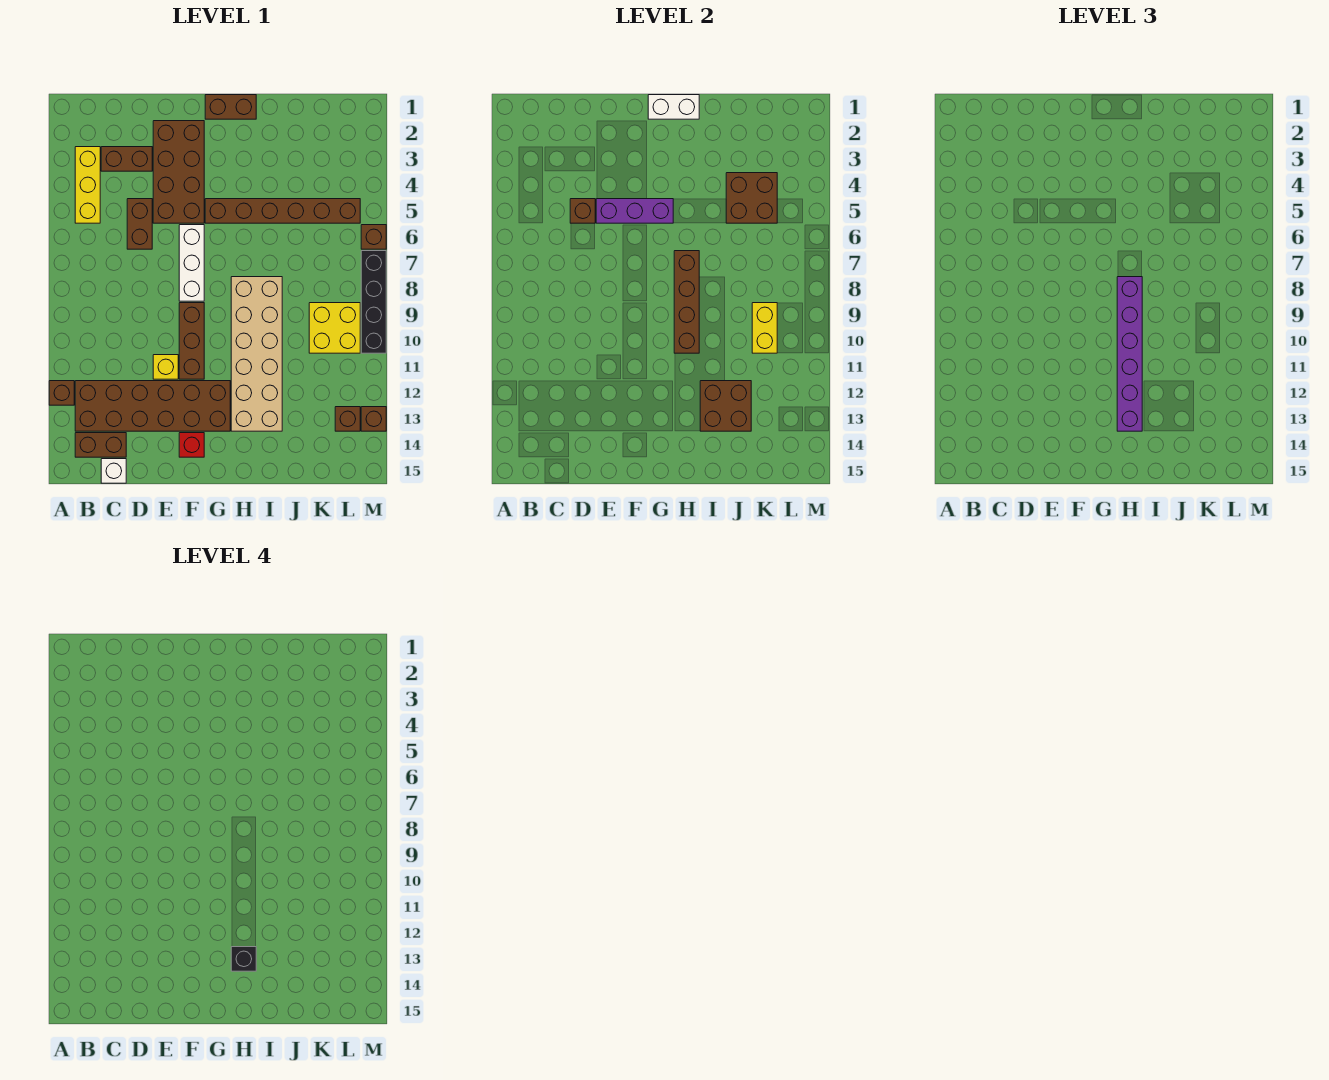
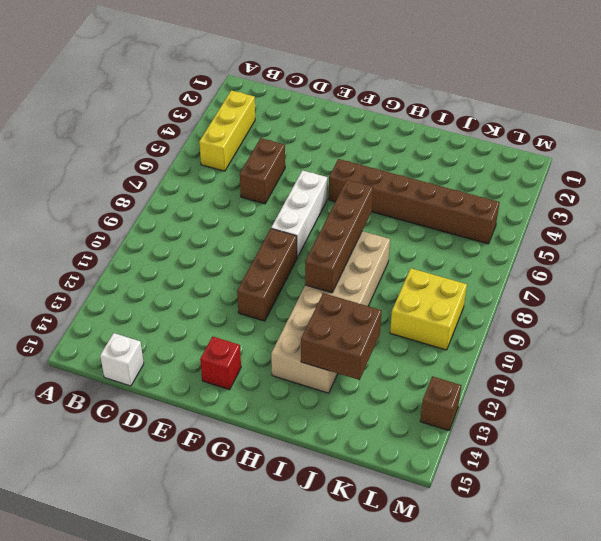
none -> brown 1x1 brick [49,381,74,405]
none -> brown 2x6 brick [75,381,230,431]
none -> brown 1x2 brick [75,433,126,457]

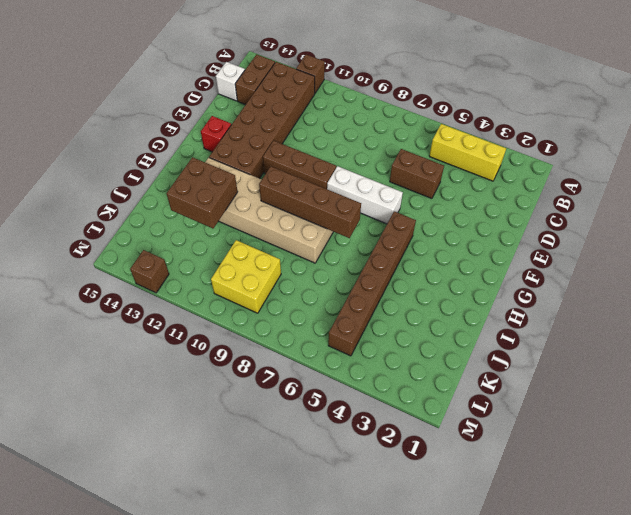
none -> brown 1x2 brick [101,147,152,171]
none -> brown 2x4 brick [153,121,204,223]
none -> yellow 1x1 brick [153,355,178,379]

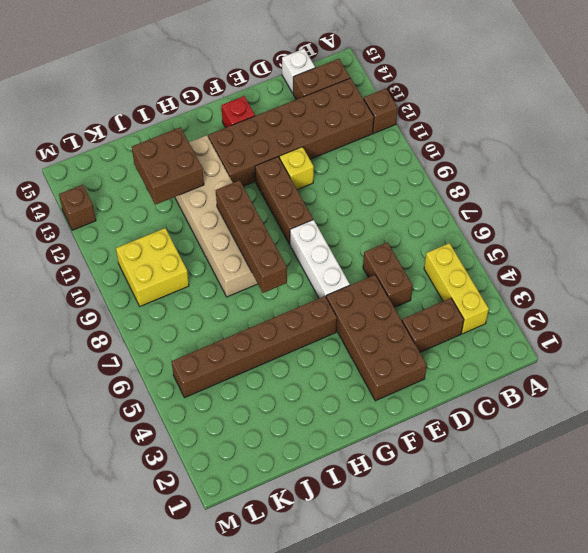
none -> brown 1x2 brick [205,95,256,119]
none -> brown 1x1 brick [335,407,360,431]
none -> brown 1x1 brick [361,225,386,249]

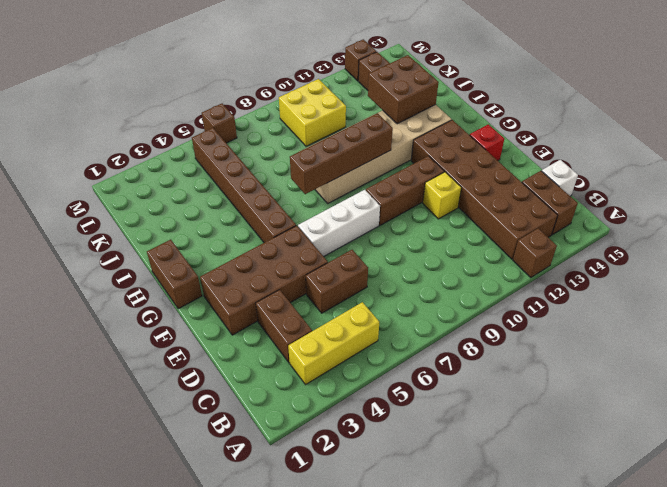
none -> black 1x4 brick [361,251,386,353]
none -> brown 1x1 brick [570,199,595,223]
none -> purple 1x3 brick [596,199,673,223]

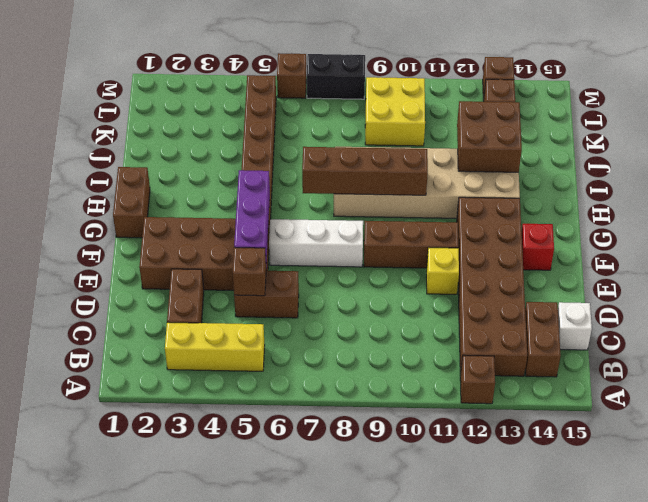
black 1x2 brick [306,54,365,99] -> black 1x4 brick [361,251,386,353]
none -> white 1x2 brick [648,95,699,119]
none -> brown 2x2 brick [726,173,777,223]
none -> yellow 1x2 brick [752,303,777,353]

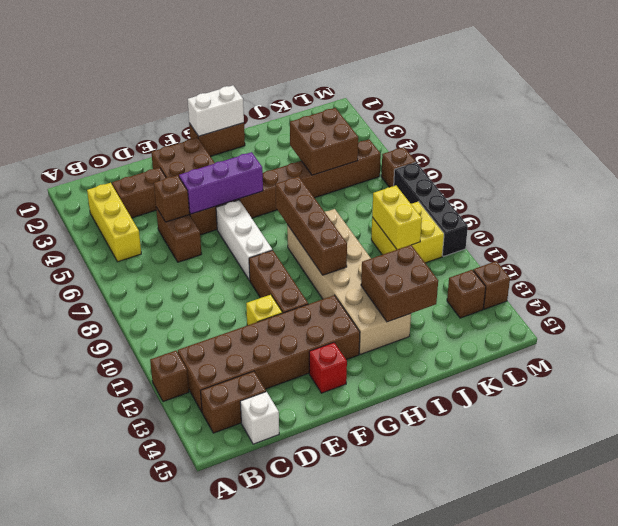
none -> purple 1x6 brick [1117,277,1142,431]
none -> black 1x1 brick [231,947,256,971]

